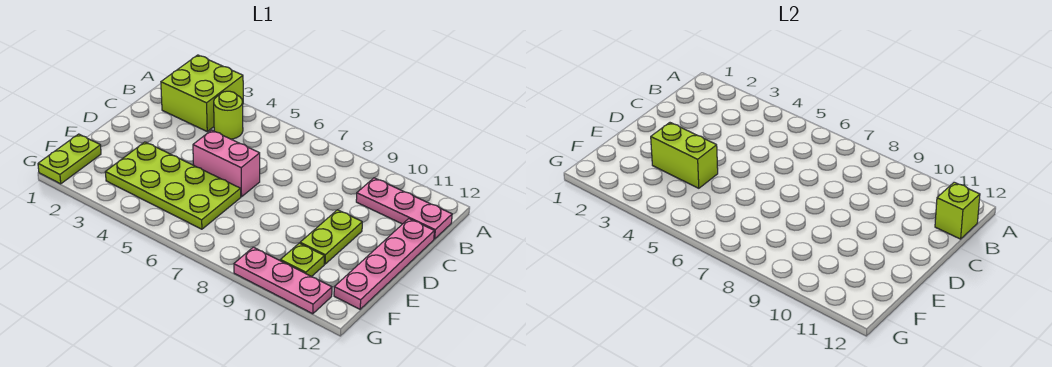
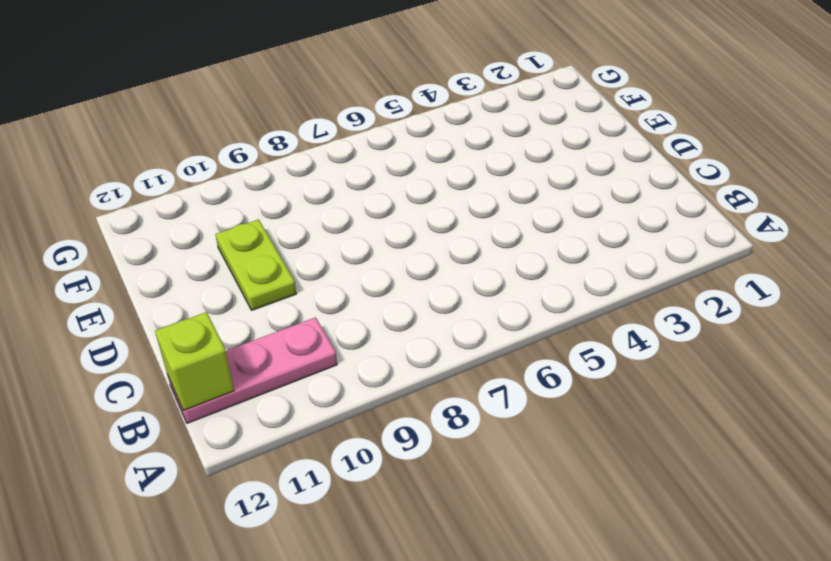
none -> lime 2x2 brick [161,55,243,131]
none -> lime 1x1 round brick [214,91,243,139]
none -> pink 1x4 plate [334,219,434,309]

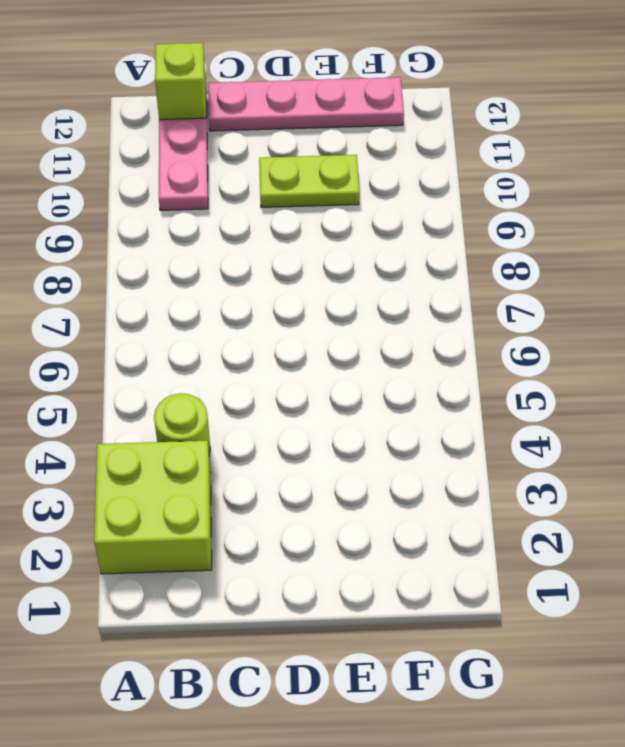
none -> pink 1x2 brick [193,130,260,197]
none -> lime 2x4 plate [105,142,241,229]
none -> lime 1x2 plate [38,134,101,184]

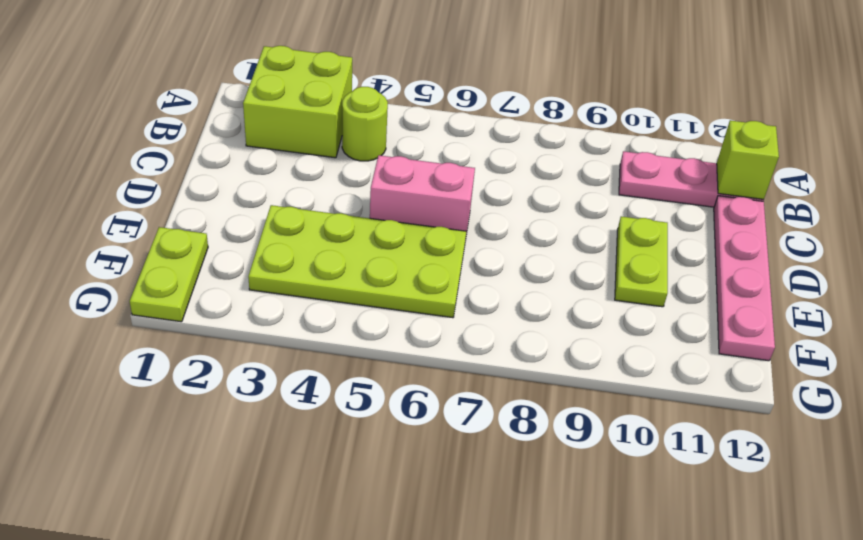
none -> lime 1x1 plate [280,243,324,277]
none -> pink 1x3 plate [234,247,332,314]
none -> lime 1x2 brick [651,123,718,188]

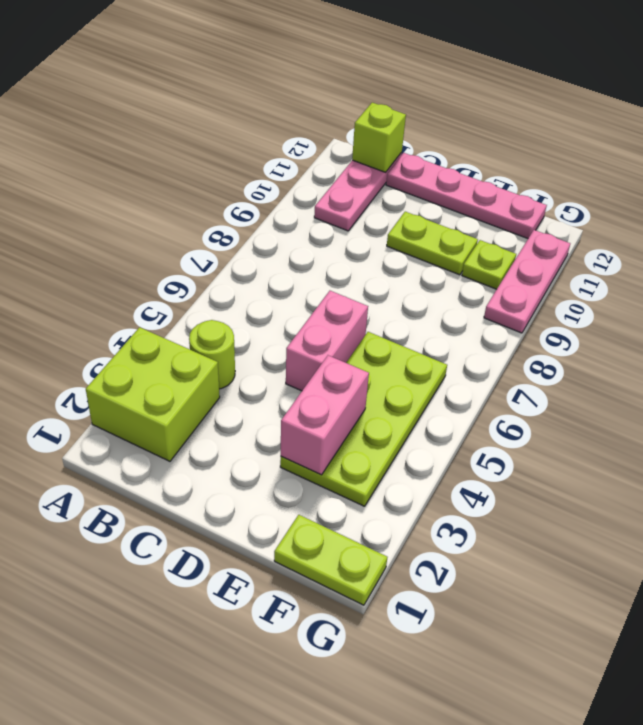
pink 1x2 brick [281,355,369,475] -> lime 1x2 brick [651,123,718,188]

